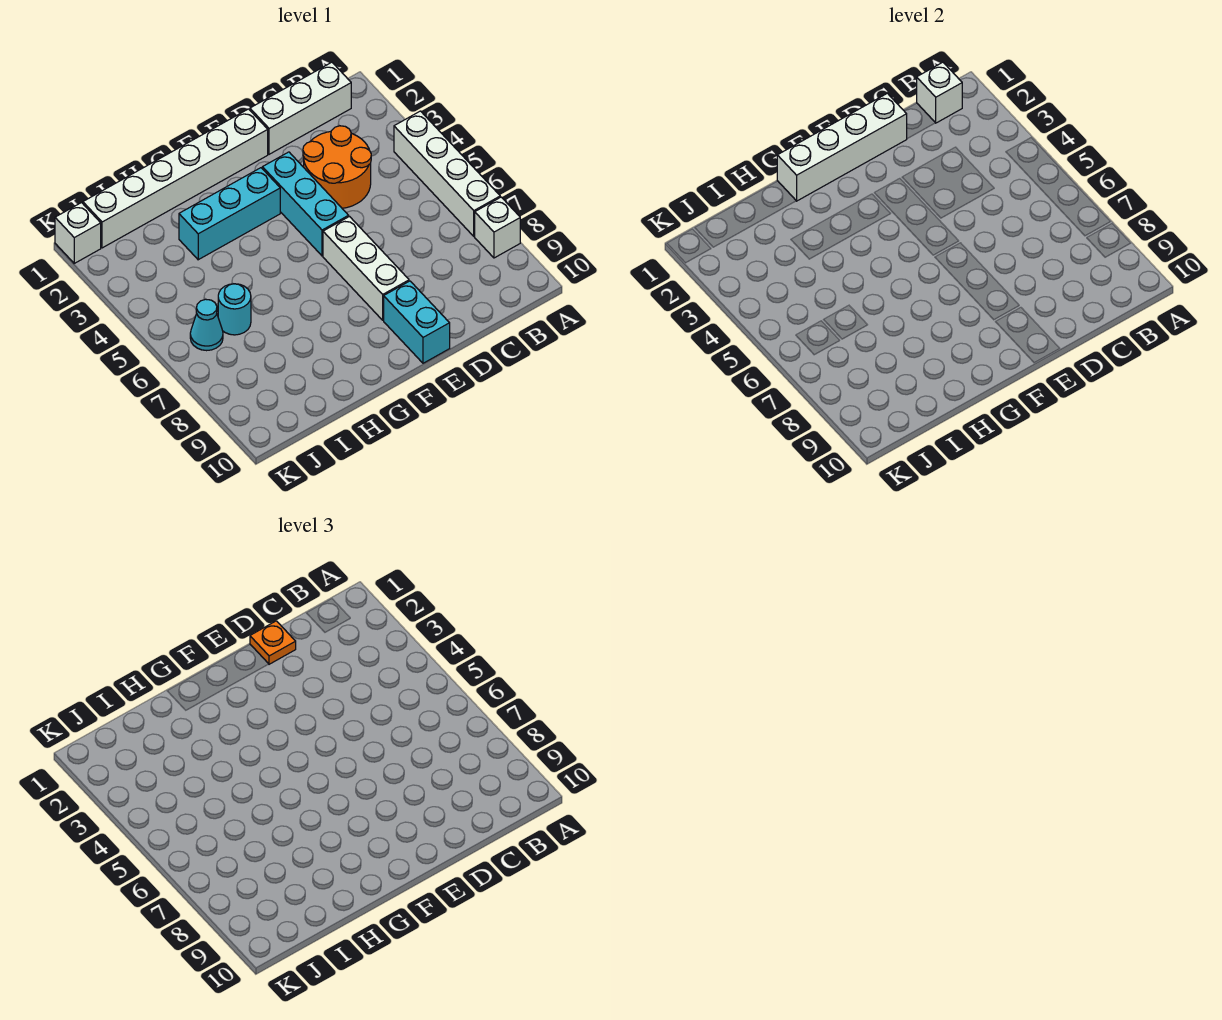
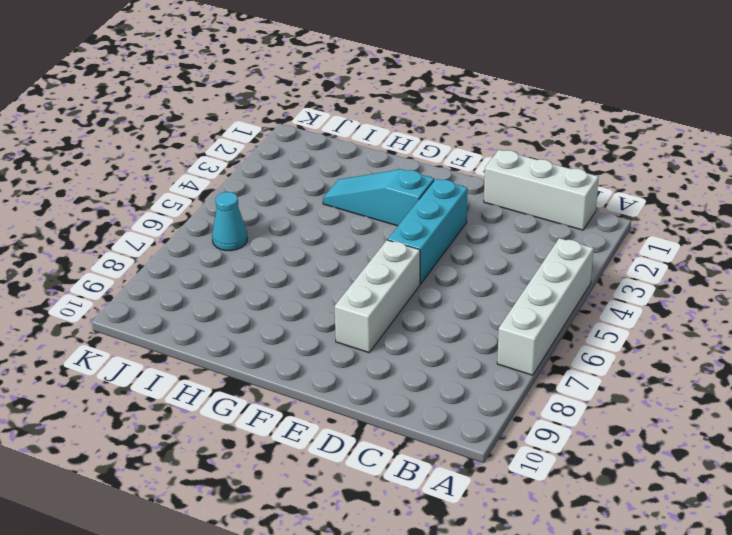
cyan 1x3 slope [323,169,434,226] -> cyan 1x3 brick [179,168,280,260]
none -> white 1x1 brick [475,197,520,258]
none -> orange 2x2 round brick [303,126,371,208]
none -> white 1x6 brick [83,109,268,248]

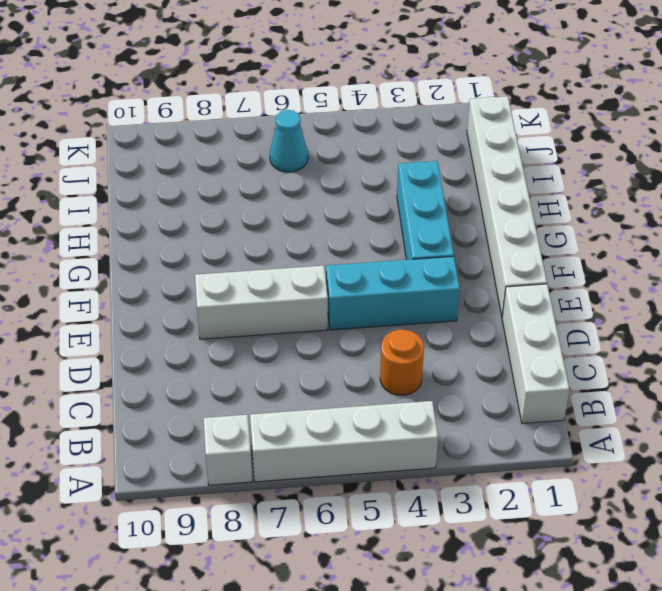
orange 1x1 round brick [380,330,424,395] -> orange 2x2 round brick [303,126,371,208]
none -> cyan 1x2 brick [384,281,450,363]
none -> cyan 1x1 round brick [218,284,251,335]
none -> white 1x1 brick [55,203,101,263]

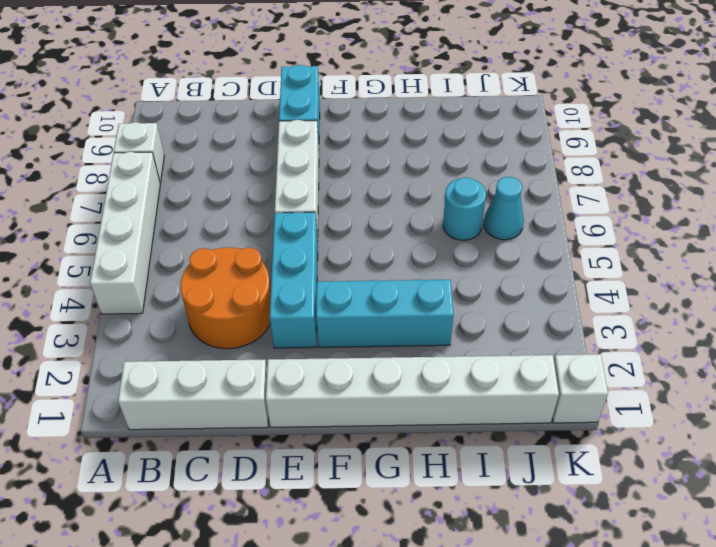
none -> white 1x1 brick [917,62,962,123]
none -> white 1x4 brick [777,93,907,201]
none -> orange 1x1 plate [250,621,296,664]

